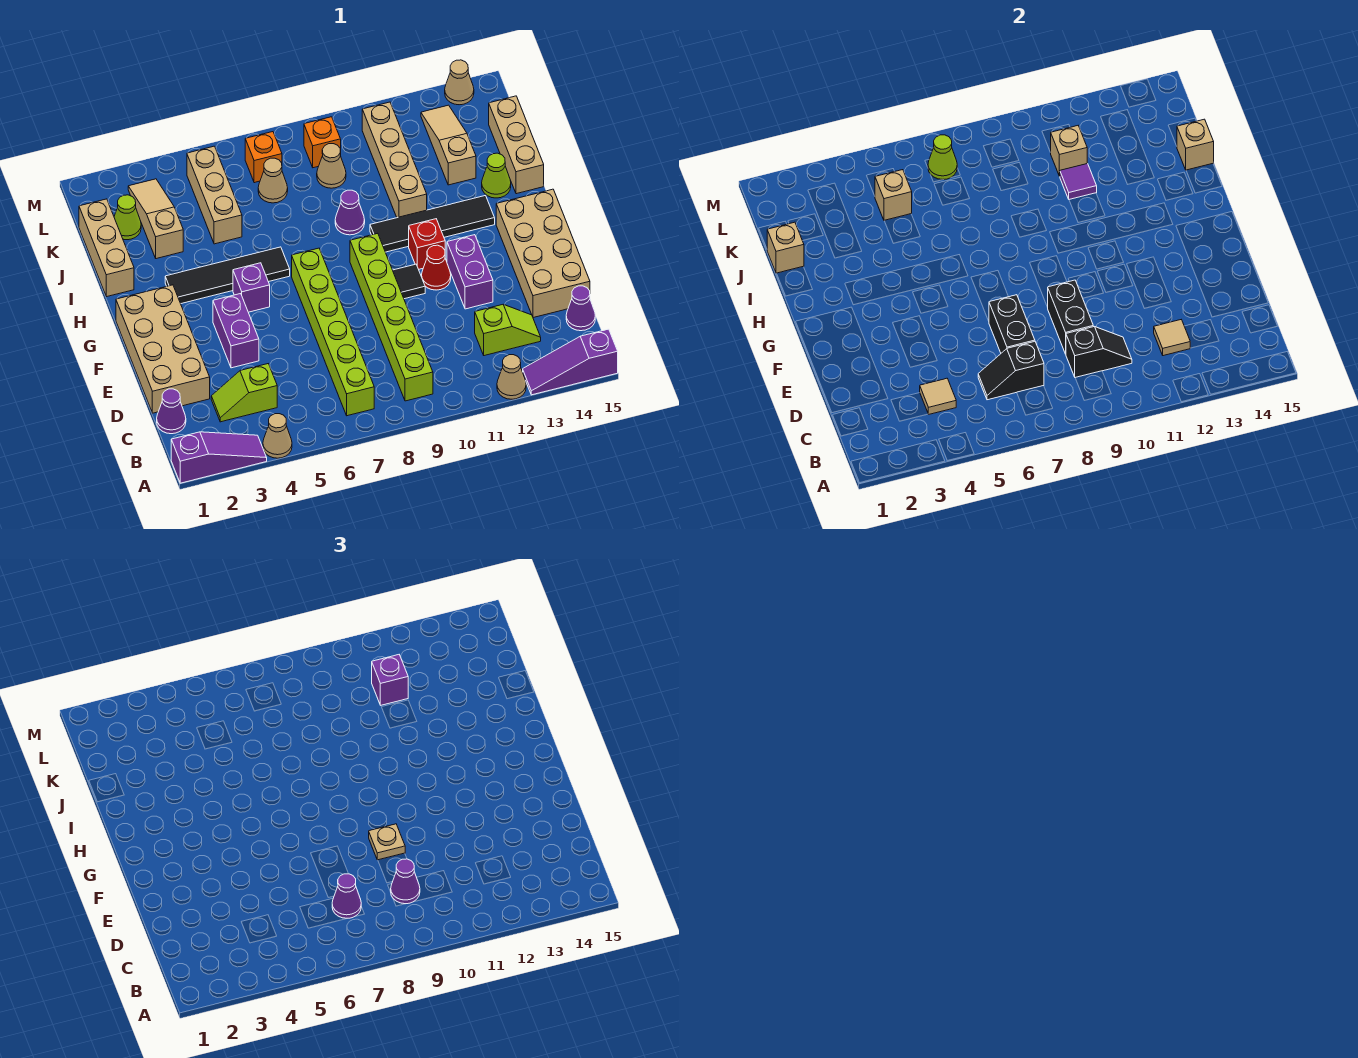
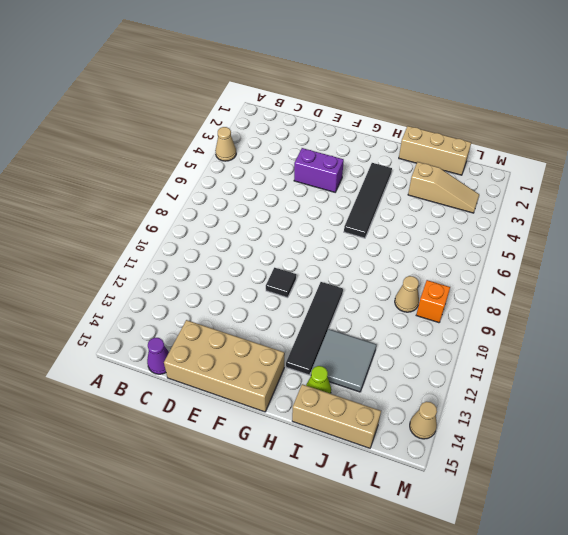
grey 2x2 tile [311,329,376,392] -> tan 1x3 slope [421,105,476,185]
none -> purple 1x3 slope [171,432,267,483]
none -> tan 1x1 cone [497,355,526,399]
none -> purple 1x3 slope [523,329,618,395]
none -> lime 1x6 brick [292,248,374,416]

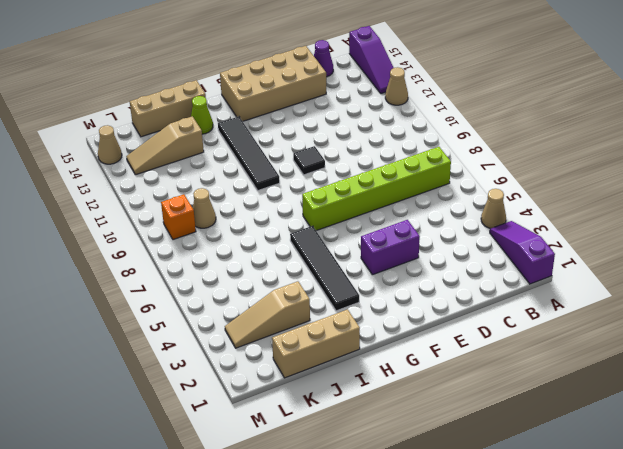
none -> lime 1x6 brick [350,233,433,401]
none -> purple 1x1 cone [157,389,186,434]
none -> lime 1x2 slope [211,364,277,422]
none -> lime 1x2 slope [475,305,541,356]

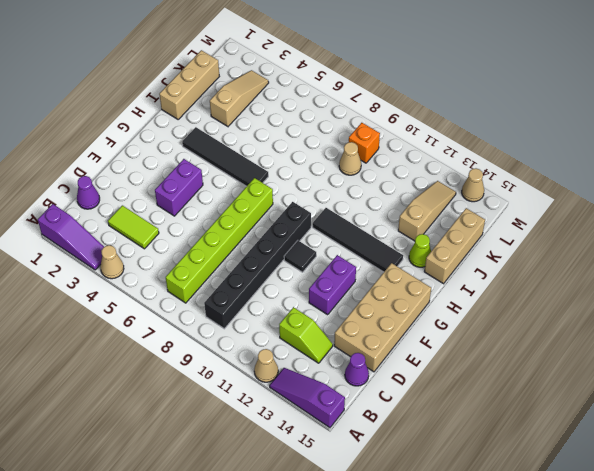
black 1x6 brick [204,202,311,329] -> lime 1x6 brick [350,233,433,401]
lime 1x2 tile [108,205,159,249] -> lime 1x2 slope [211,364,277,422]
none -> tan 2x4 brick [116,285,210,413]
none -> red 1x1 cone [422,245,451,290]
none -> purple 1x1 brick [233,263,270,312]
none -> red 1x1 brick [409,219,445,269]

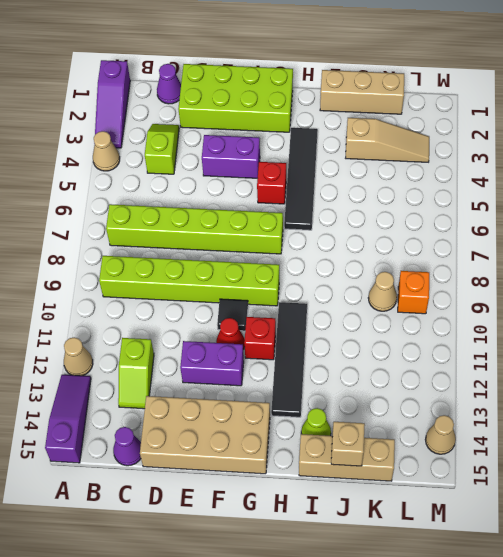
lime 2x4 brick [178,64,293,132] -> tan 2x4 brick [116,285,210,413]
red 1x1 brick [257,162,286,204] -> purple 1x1 brick [233,263,270,312]
none -> purple 1x1 cone [335,190,365,235]
none -> tan 1x4 brick [362,102,427,218]
none -> tan 1x3 brick [187,146,242,244]
none -> tan 1x3 slope [421,105,476,185]

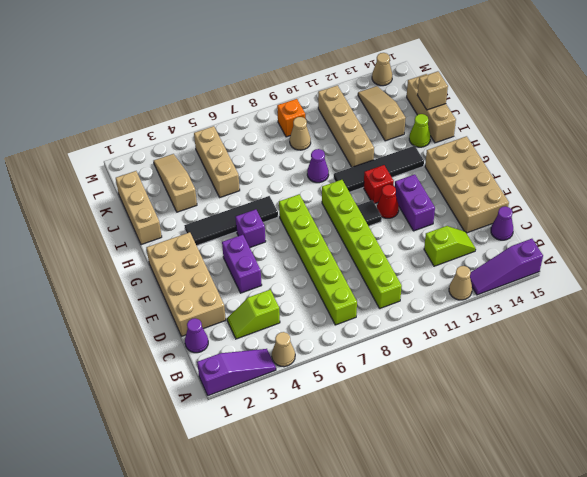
none -> lime 1x1 cone [114,195,141,240]
none -> tan 1x1 cone [258,158,288,203]
none -> orange 1x1 brick [245,132,282,183]
none -> tan 1x1 tile [920,378,956,415]

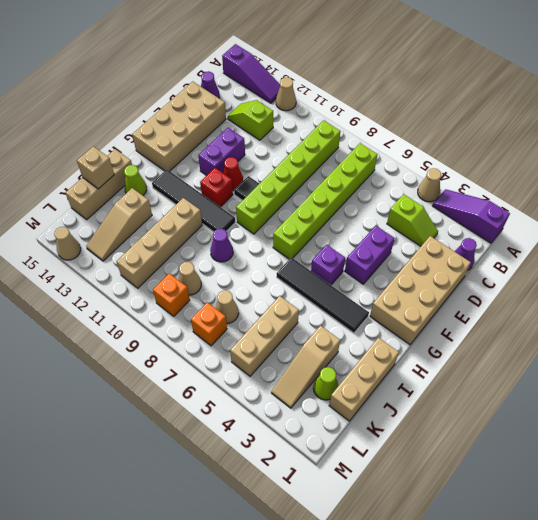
none -> tan 1x1 tile [920,378,956,415]
none -> black 1x2 slope [978,342,1044,400]
none -> black 1x2 slope [1066,327,1132,377]
none -> tan 1x1 tile [1154,320,1190,356]

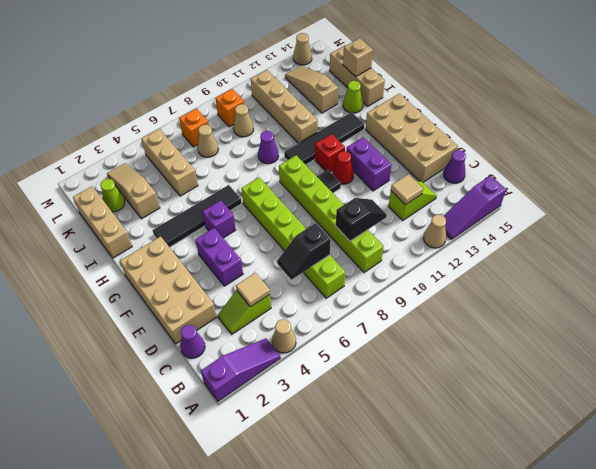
none -> black 1x2 brick [989,295,1035,353]
none -> black 1x2 brick [1048,280,1093,354]
none -> tan 1x1 brick [767,222,804,273]
none -> purple 1x1 tile [1060,164,1097,199]

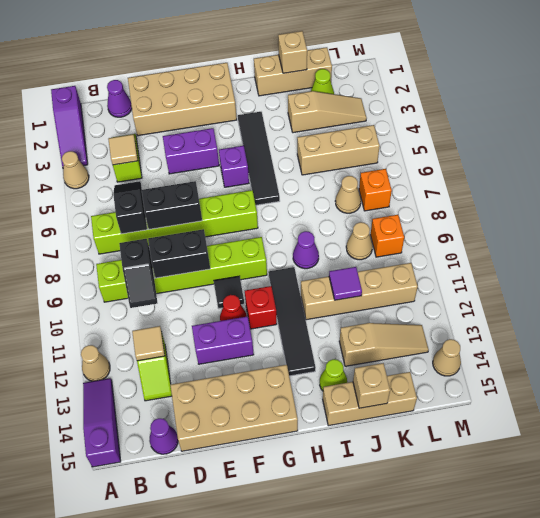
none -> tan 1x1 brick [875,170,912,220]
none -> tan 1x1 brick [1051,126,1087,176]
none -> lime 1x1 cone [928,135,957,180]
none -> purple 1x1 cone [332,874,361,918]

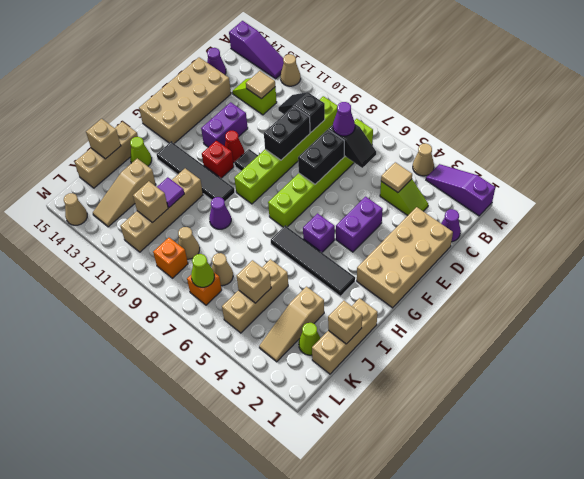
none -> purple 1x1 cone [391,859,420,904]
none -> tan 1x1 plate [369,824,405,860]
none -> purple 1x1 brick [372,655,408,705]

